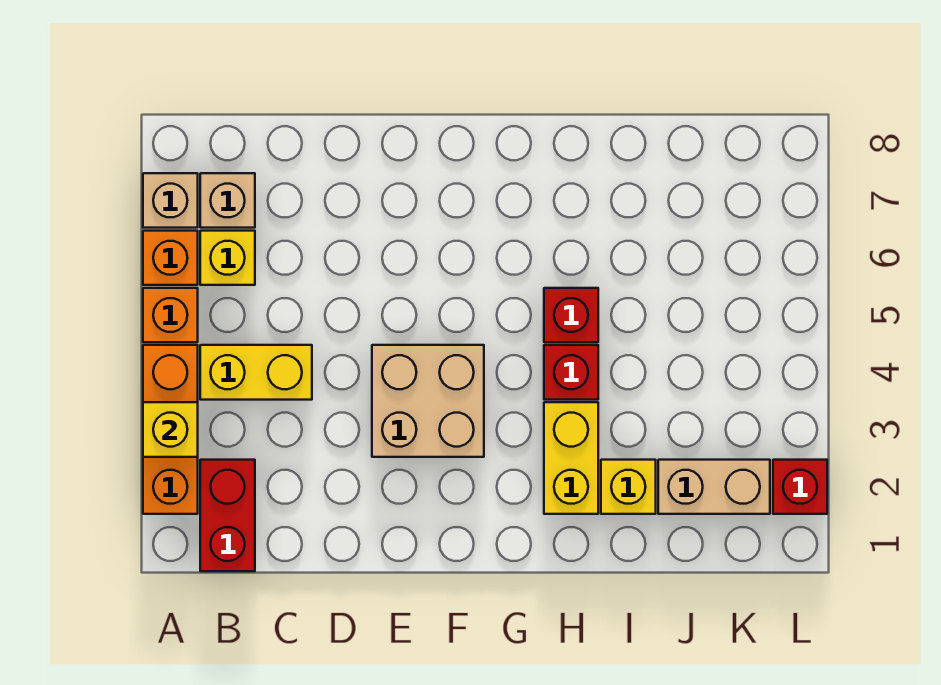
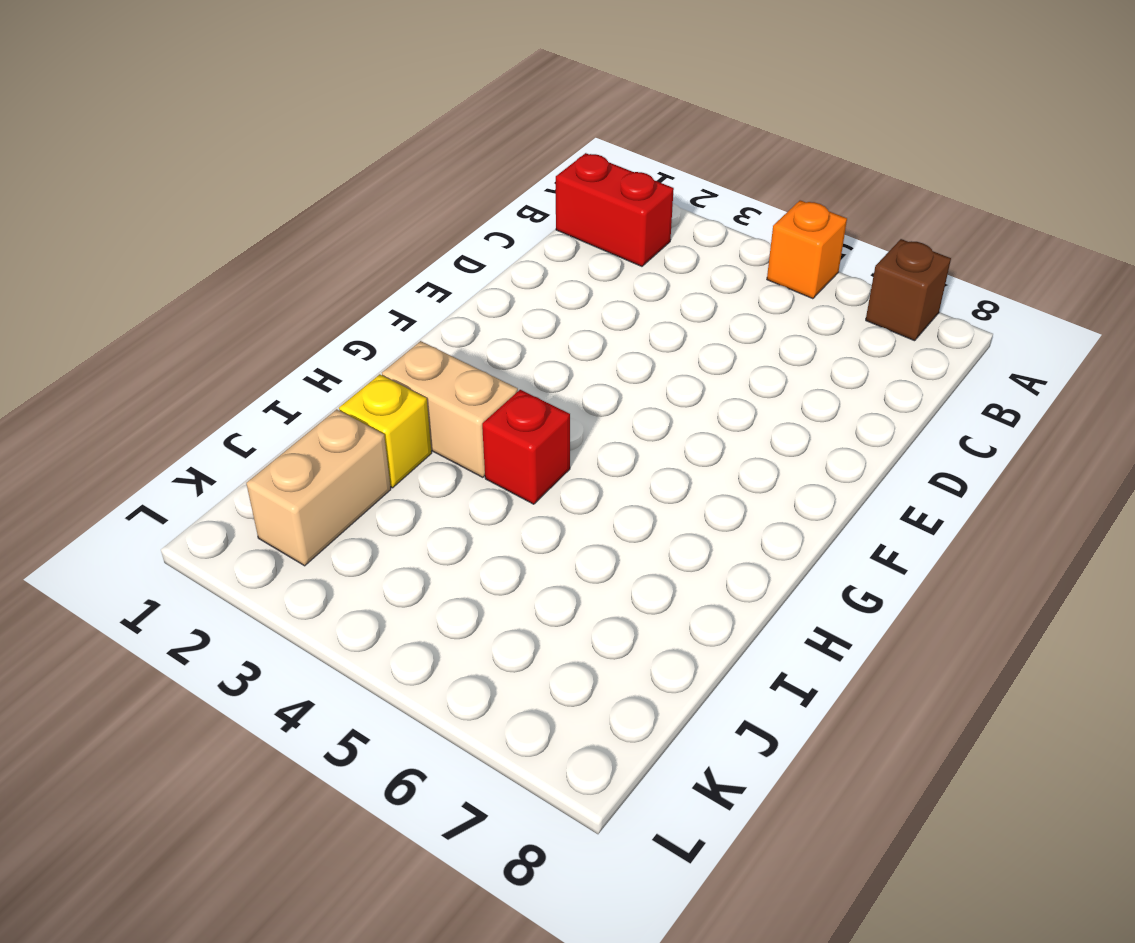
brown 1x1 brick [866,239,951,341] -> tan 1x1 brick [143,173,198,228]
tan 1x2 brick [382,341,518,477] -> yellow 1x2 brick [544,402,598,514]
none -> orange 1x3 brick [143,345,198,514]
none -> orange 1x1 brick [143,231,198,285]
none -> yellow 1x2 brick [200,345,312,400]

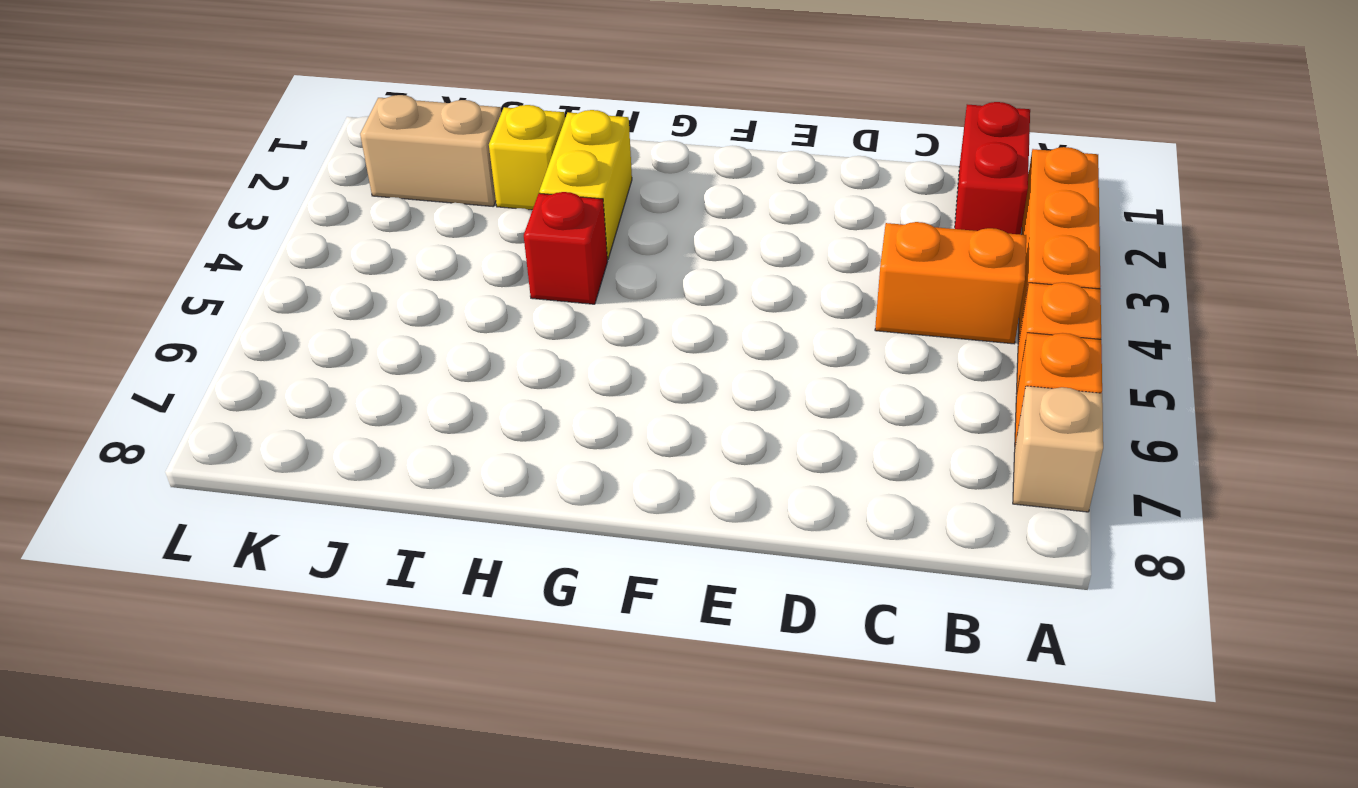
orange 1x2 brick [875,222,1026,344] -> yellow 1x2 brick [200,345,312,400]
none -> yellow 1x1 brick [200,231,255,285]
none -> tan 1x1 brick [200,173,255,228]
none -> tan 2x2 brick [372,345,484,457]

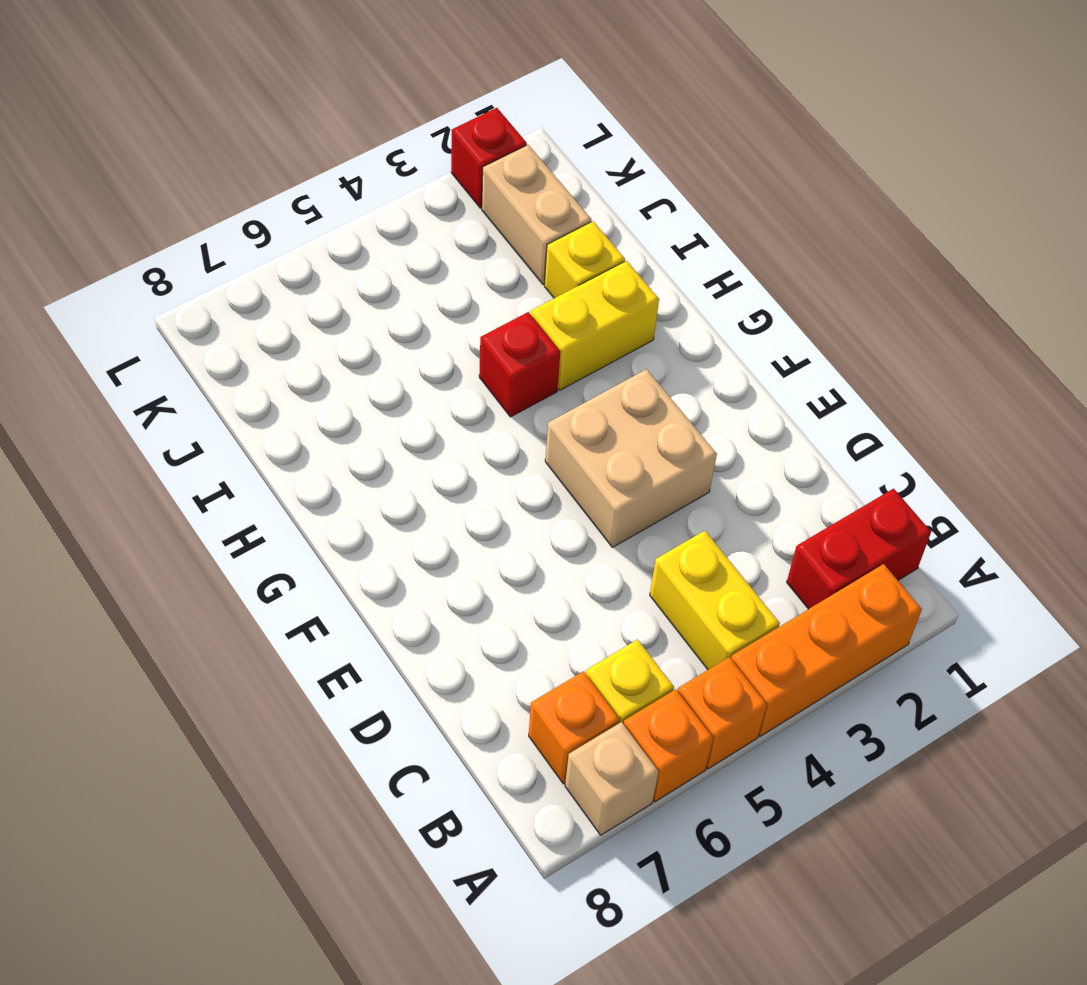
orange 1x1 brick [529,672,620,784] -> tan 1x1 brick [200,173,255,228]
none -> red 1x1 brick [544,288,598,342]
none -> yellow 1x1 brick [143,402,198,457]

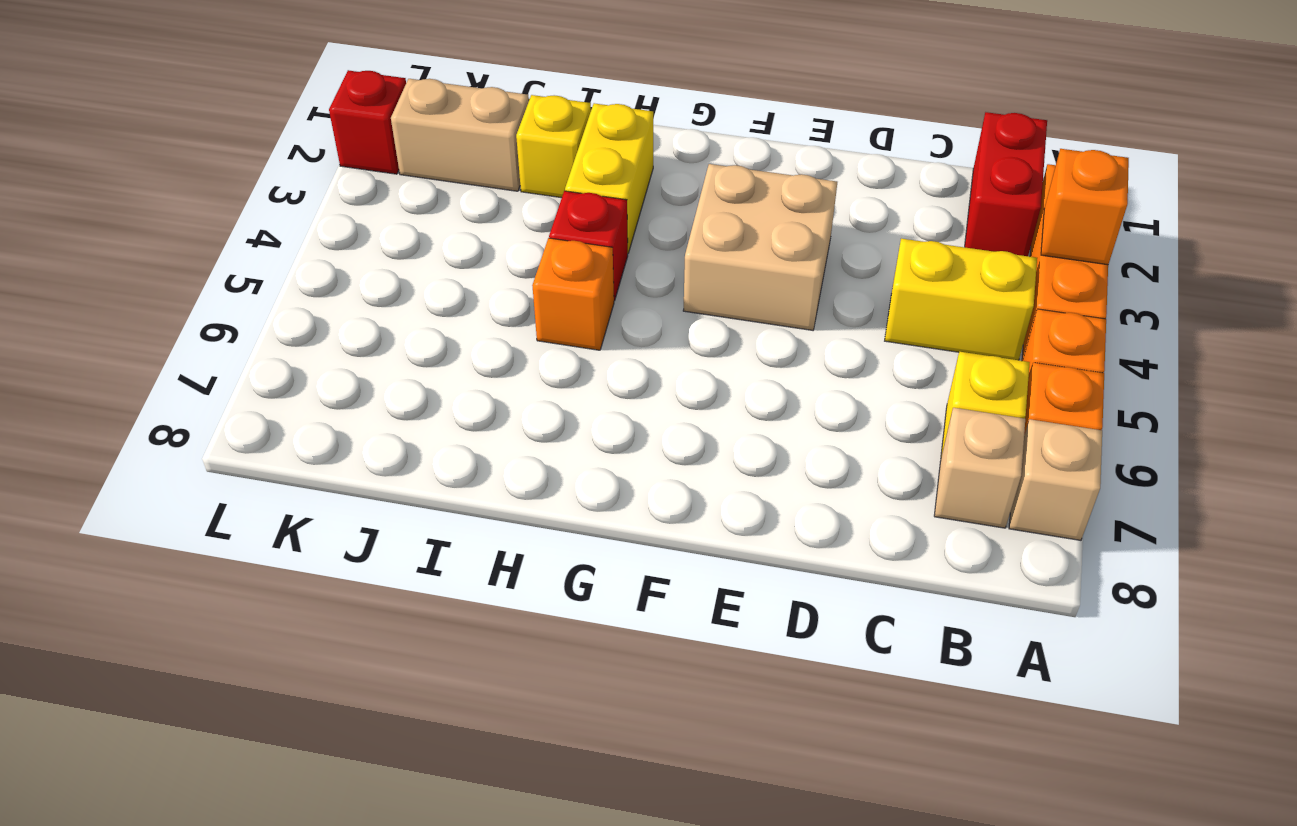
orange 1x1 brick [1041,149,1129,265] -> yellow 1x1 brick [143,402,198,457]
orange 1x1 brick [532,238,614,350] -> red 1x1 brick [544,288,598,342]

